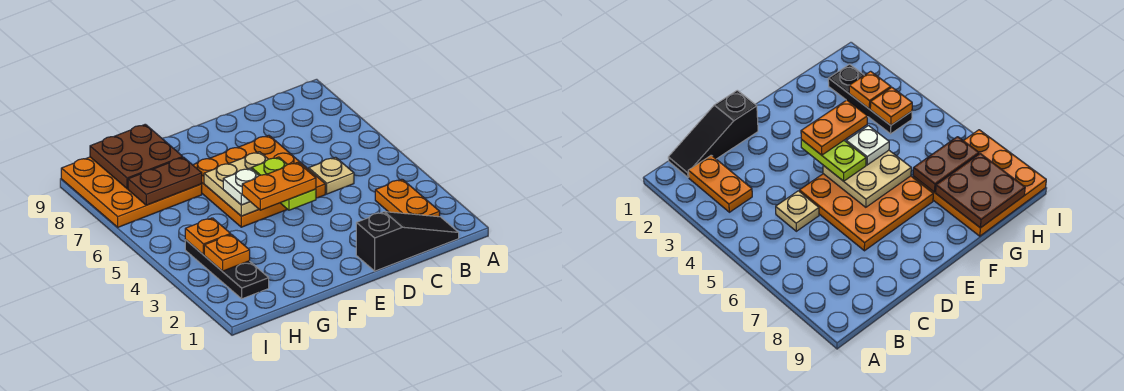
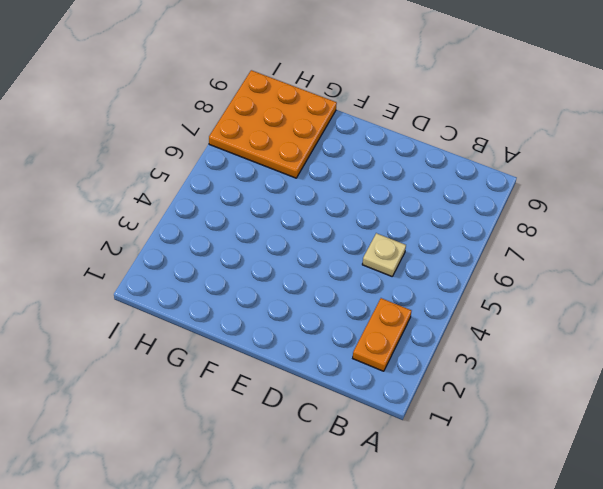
none -> black 1x3 slope [356,212,459,271]
none -> orange 3x3 plate [193,135,325,227]
none -> black 1x3 plate [185,240,269,299]

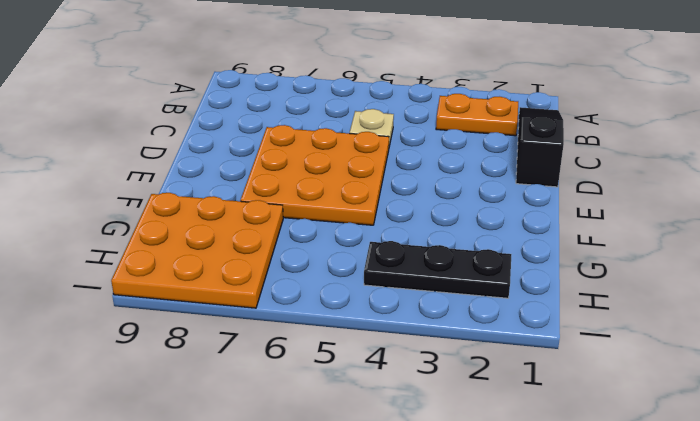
none -> tan 2x2 plate [204,152,268,216]
none -> brown 1x2 plate [128,157,202,205]
none -> brown 2x2 plate [90,124,183,189]

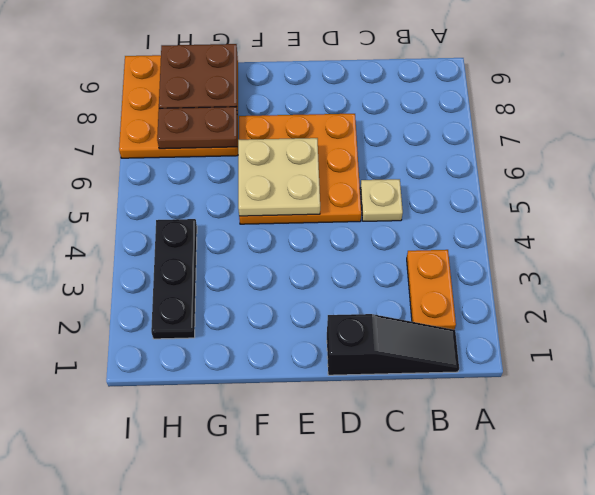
none -> orange 1x1 plate [204,234,250,271]
none -> orange 1x1 plate [185,218,231,255]
none -> lime 1x2 plate [252,157,316,210]

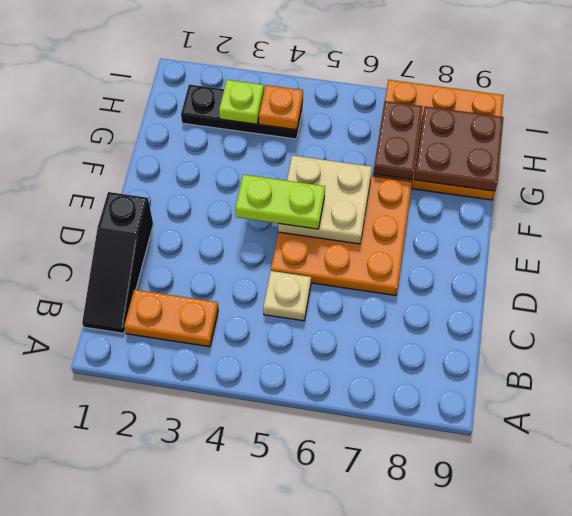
lime 1x1 plate [219,80,264,124] -> orange 1x1 plate [204,234,250,271]
none -> white 1x1 plate [223,168,259,205]
none -> orange 1x2 plate [242,162,316,210]

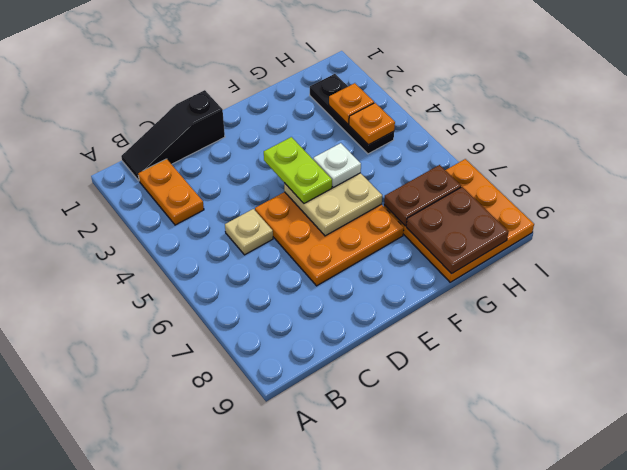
none -> orange 1x2 plate [242,162,316,210]

